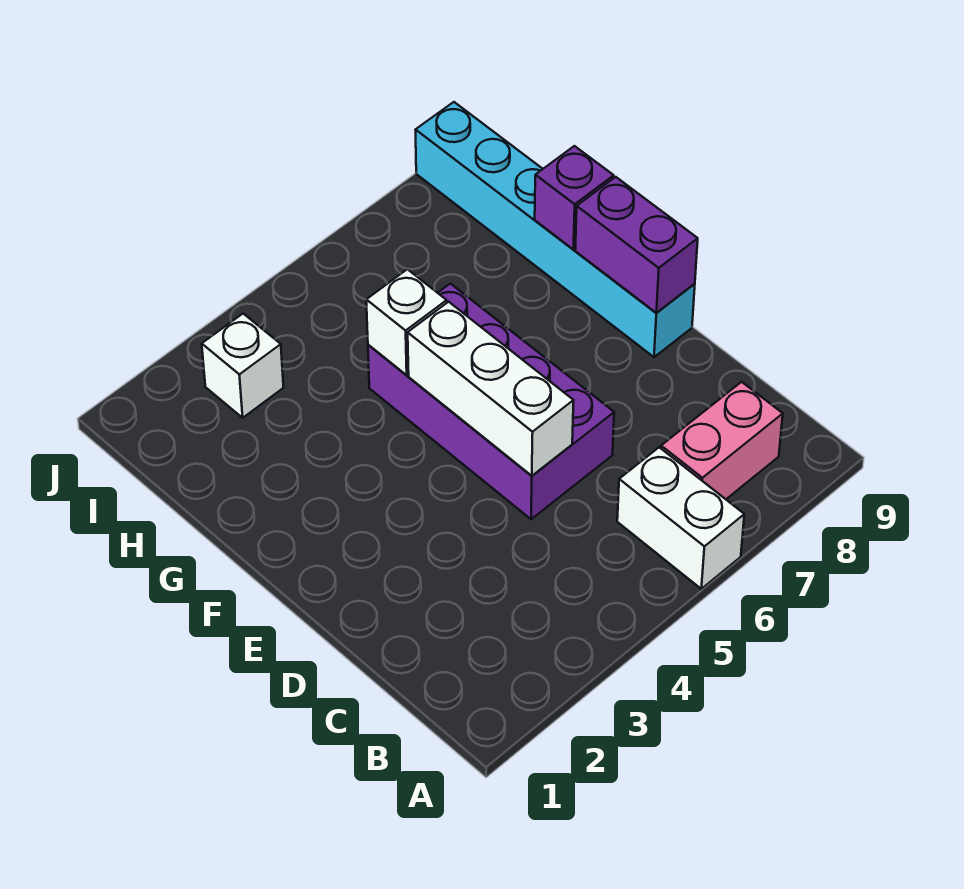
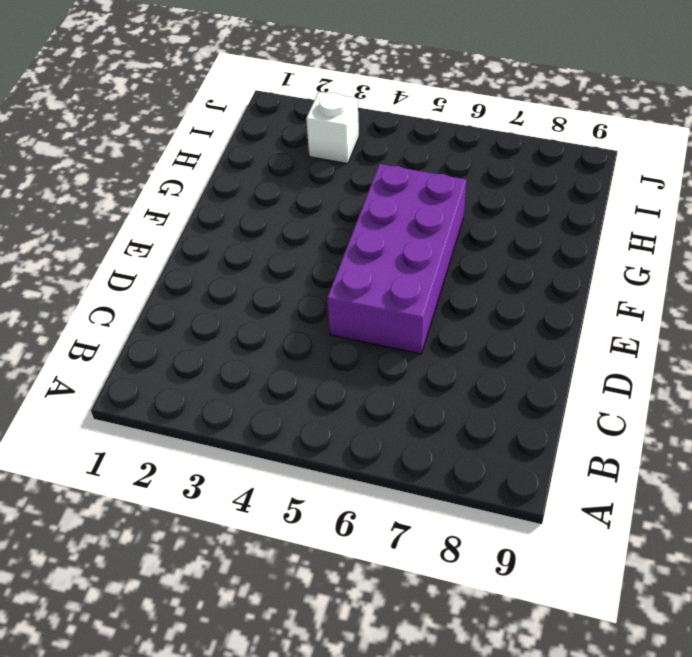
none -> white 1x2 brick [617,447,744,589]
none -> pink 1x2 brick [661,382,783,499]

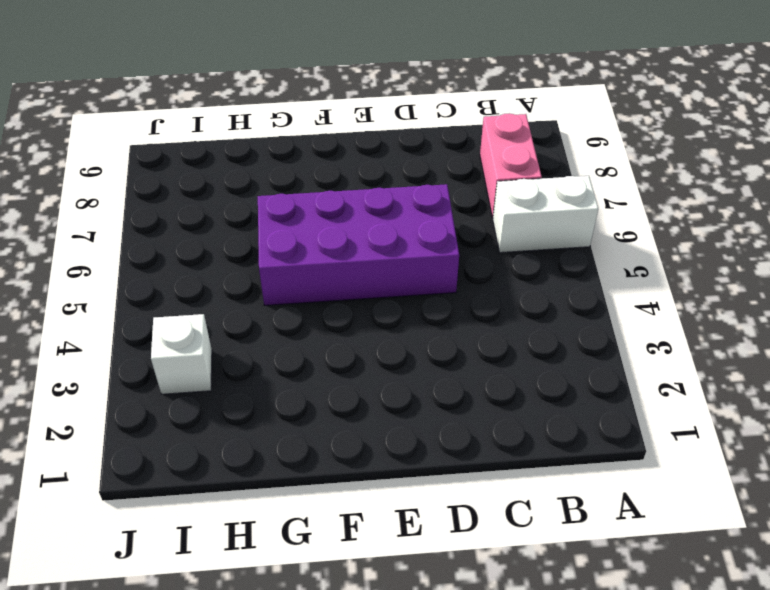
none -> cyan 1x6 brick [416,102,695,357]
none -> white 1x3 brick [408,302,574,476]

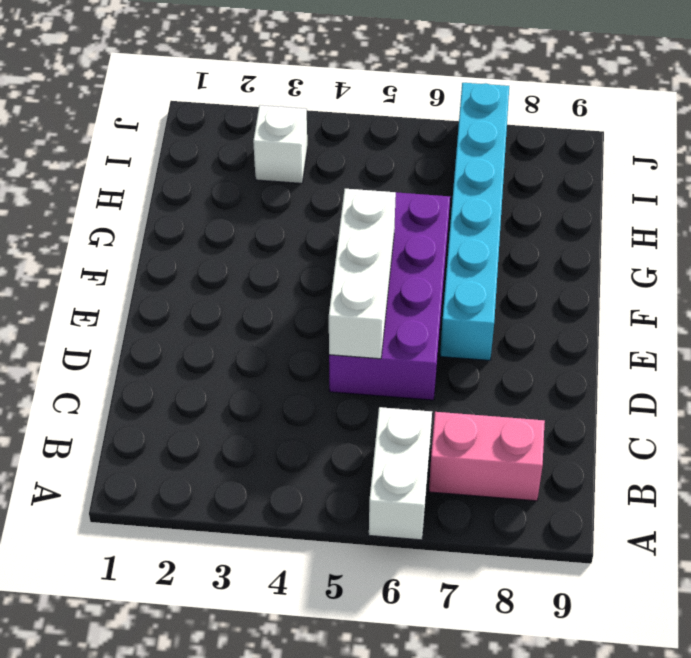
cyan 1x6 brick [440,83,509,360] -> cyan 1x6 brick moved to [416,102,695,357]
none -> purple 1x2 brick [575,177,698,313]
none -> white 1x1 brick [366,269,447,375]

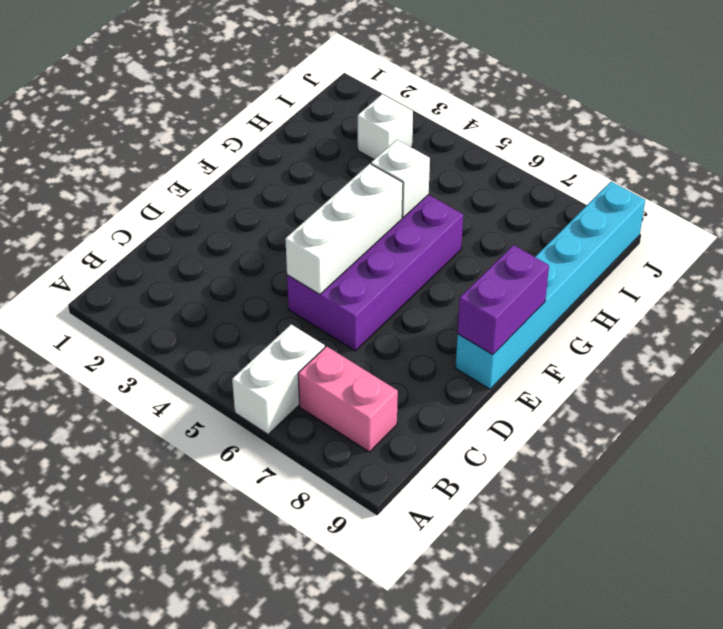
none -> purple 1x1 brick [535,146,614,249]

